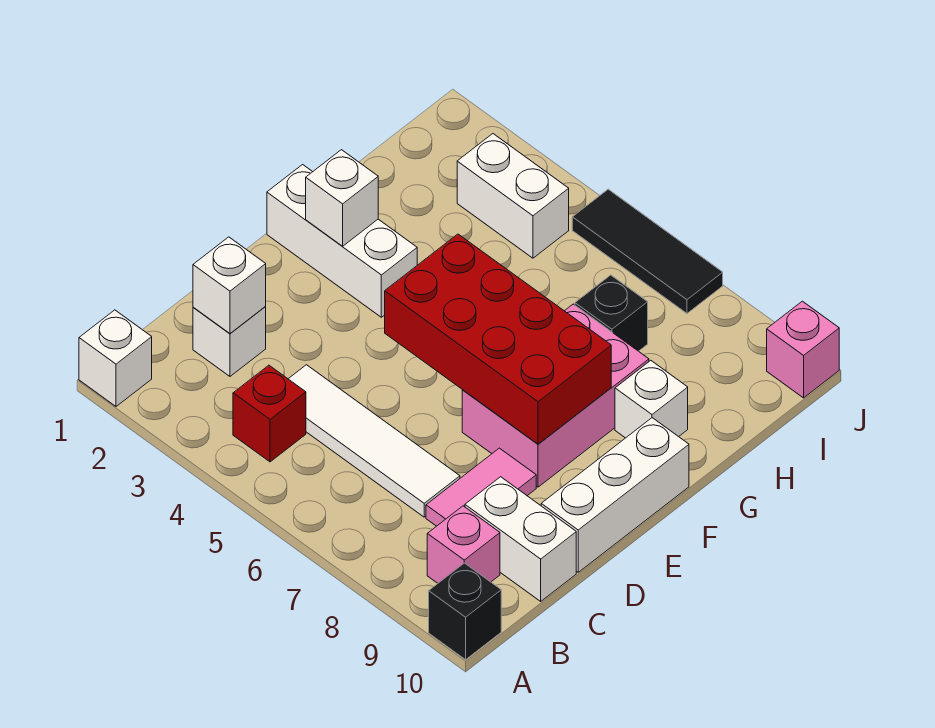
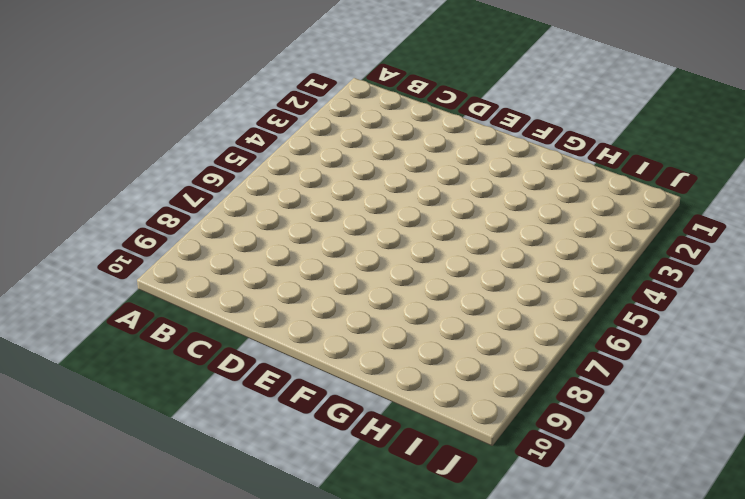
none -> white 1x1 brick [79,310,152,406]
none -> black 1x1 brick [429,563,501,660]
none -> red 1x1 brick [233,365,306,462]

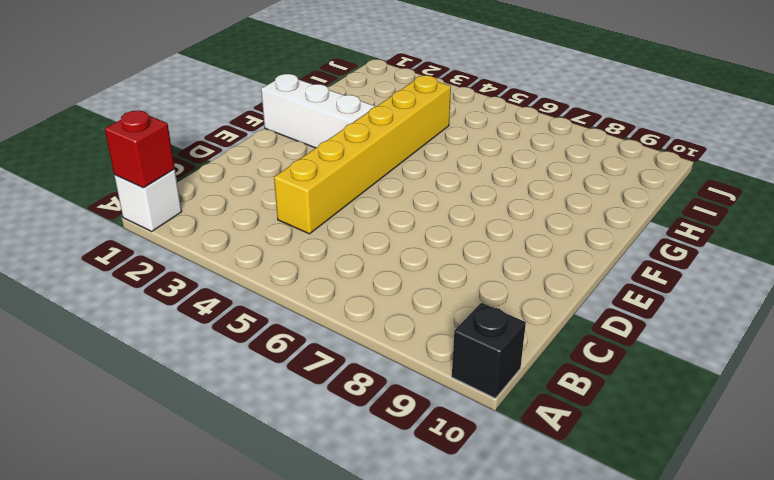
red 1x1 brick [105,110,175,188] -> red 1x1 brick moved to [233,365,306,462]
yellow 1x6 brick [274,75,451,234] -> white 1x4 tile [289,365,460,517]
none -> pink 1x1 brick [427,506,500,583]
none -> white 1x1 brick [193,307,266,376]
none -> pink 1x2 tile [426,448,536,526]

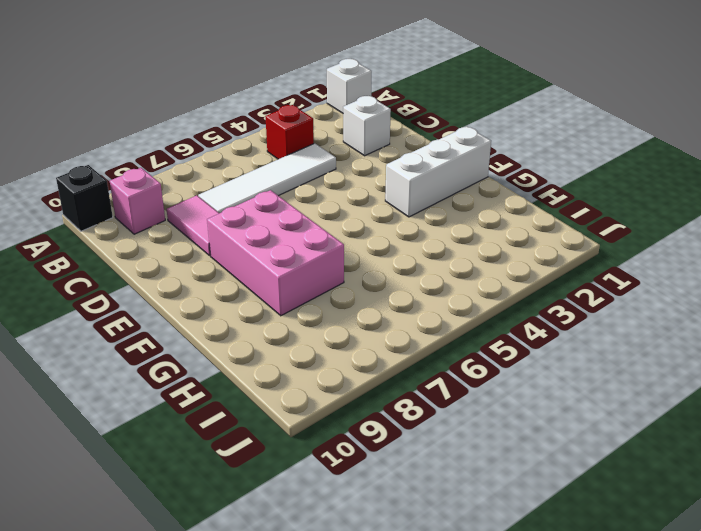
none -> white 1x2 brick [465,477,576,601]
none -> white 1x3 brick [541,418,689,572]
none -> white 1x1 brick [615,361,688,438]

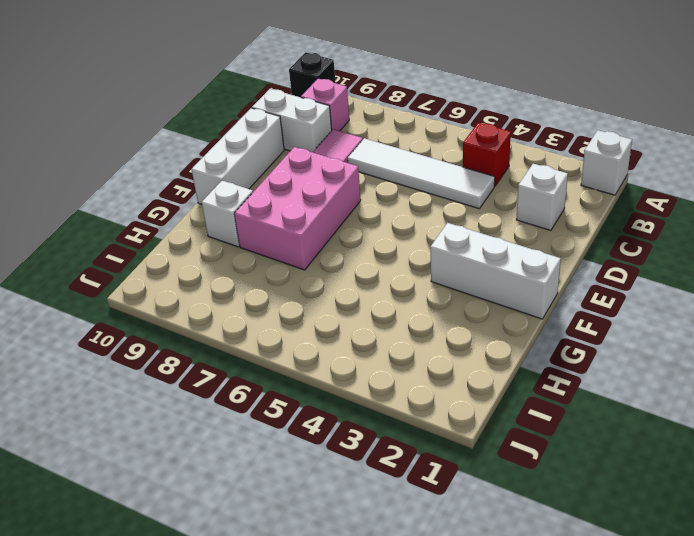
none -> black 1x1 brick [575,275,648,351]
none -> white 1x2 brick [457,134,569,258]
none -> black 1x3 tile [572,189,723,313]

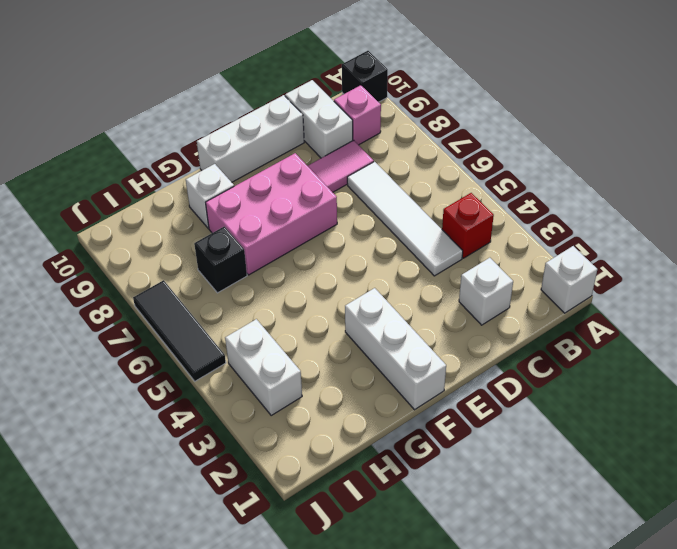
none -> pink 1x1 brick [767,301,839,398]
none -> white 1x1 brick [193,237,266,333]
none -> red 2x4 brick [385,234,611,444]

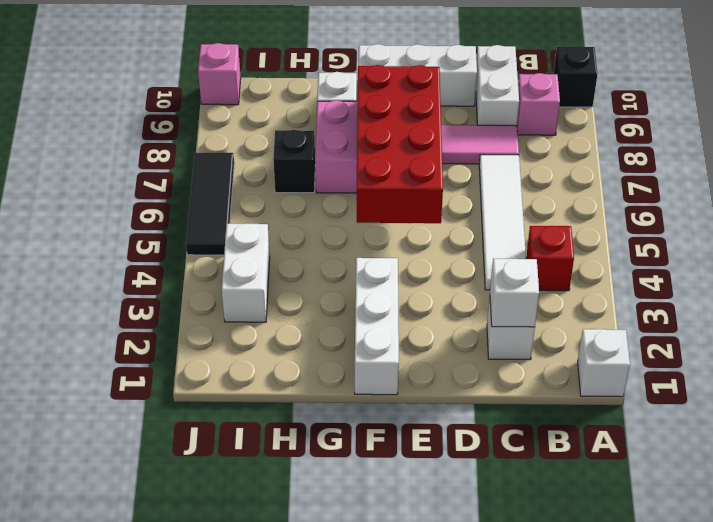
none -> white 1x1 brick [306,150,378,246]

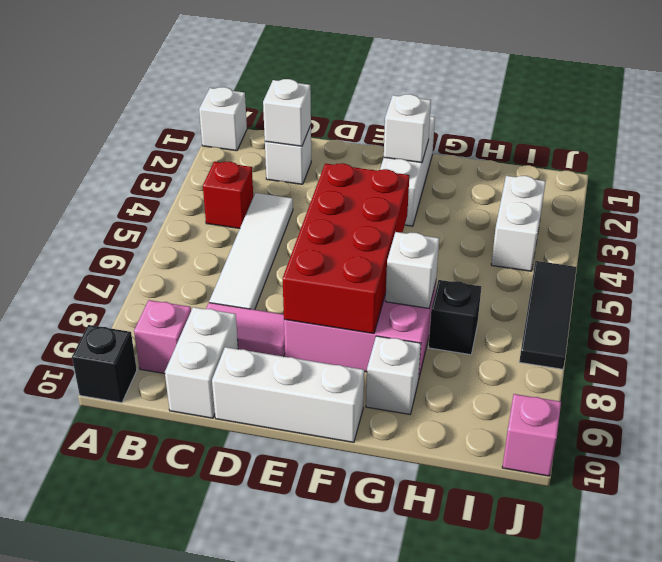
white 1x1 brick [385,232,439,308] -> none

